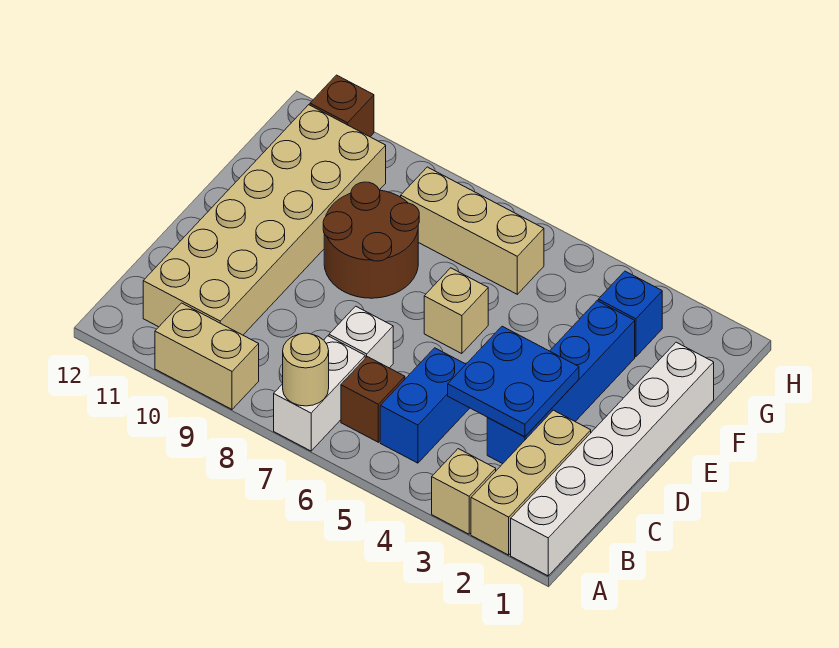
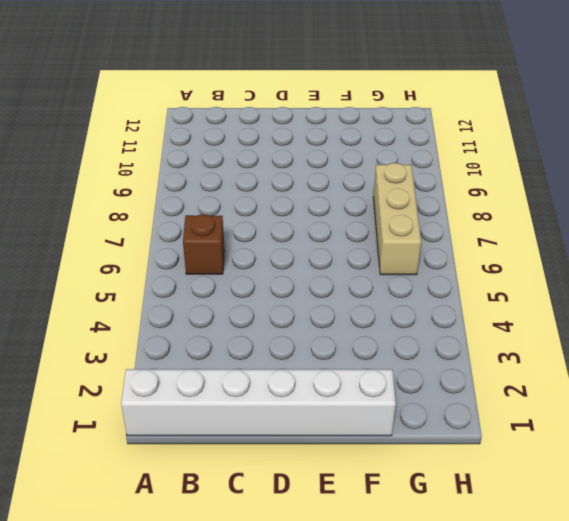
none -> tan 1x3 brick [471,410,591,555]
none -> tan 1x1 brick [432,449,496,534]
none -> white 1x2 brick [274,336,365,451]

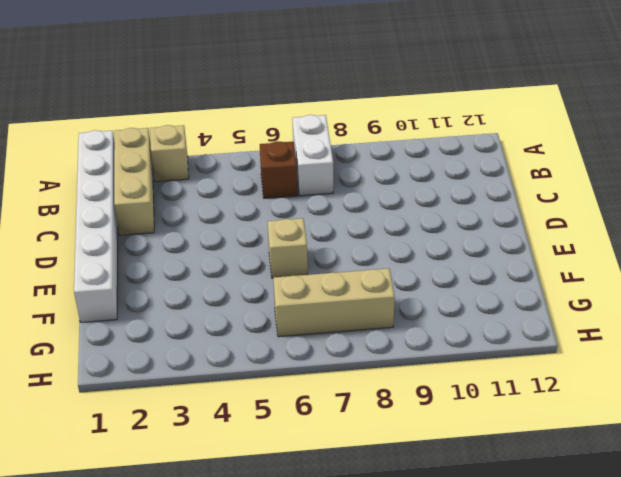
none -> tan 1x2 brick [155,303,259,409]
none -> blue 1x2 brick [380,348,469,463]
none -> tan 2x6 brick [143,105,386,335]

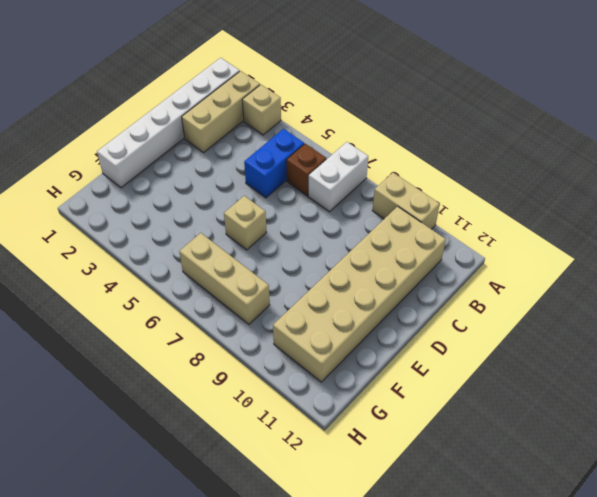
none -> blue 1x4 brick [487,301,635,464]
none -> white 1x1 brick [329,306,393,368]
none -> brown 2x2 round brick [323,182,419,298]

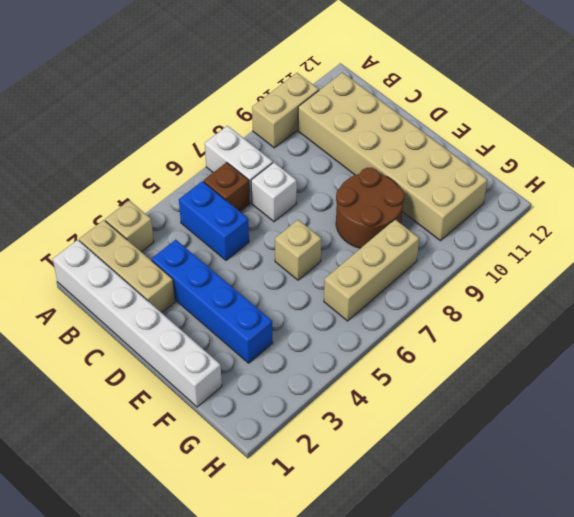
none -> blue 1x1 brick [598,271,662,357]
none -> brown 1x1 brick [310,75,374,137]
none -> tan 1x1 round brick [283,333,329,406]

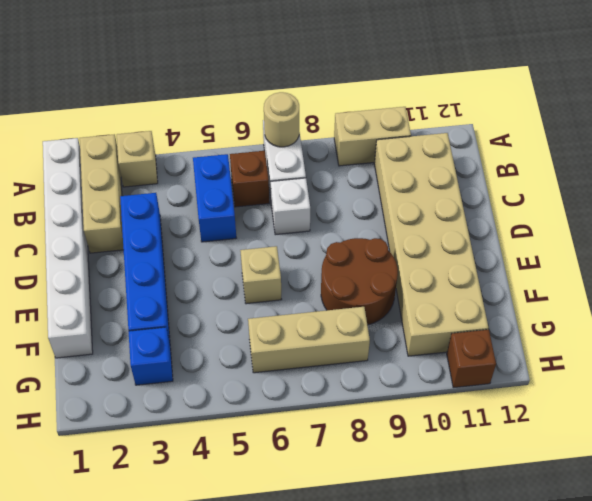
none -> blue 2x2 plate [448,326,579,437]

